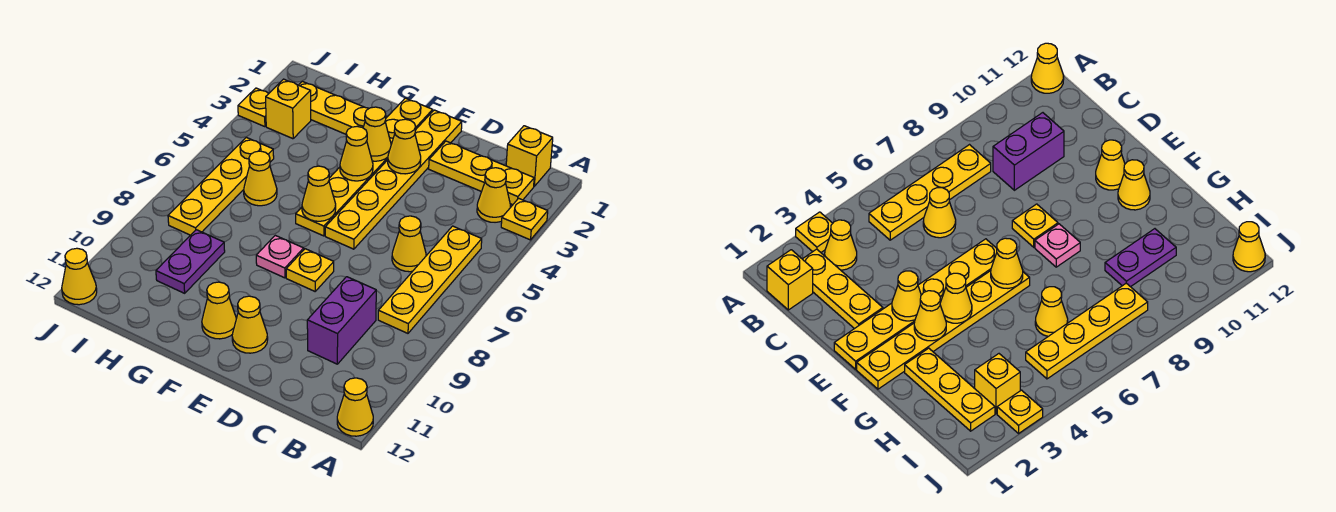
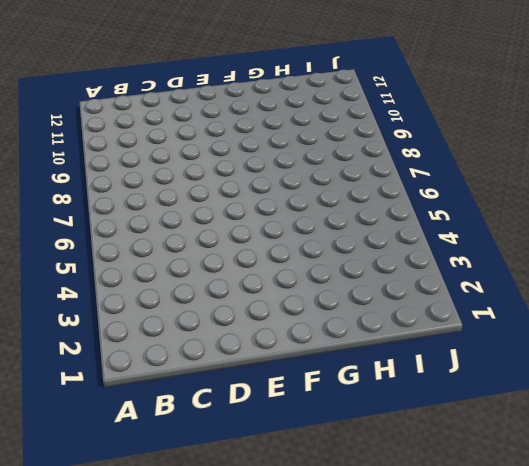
none -> yellow 1x1 plate [501,198,548,240]
none -> yellow 1x1 cone [337,378,373,436]
none -> yellow 1x1 brick [506,126,553,186]

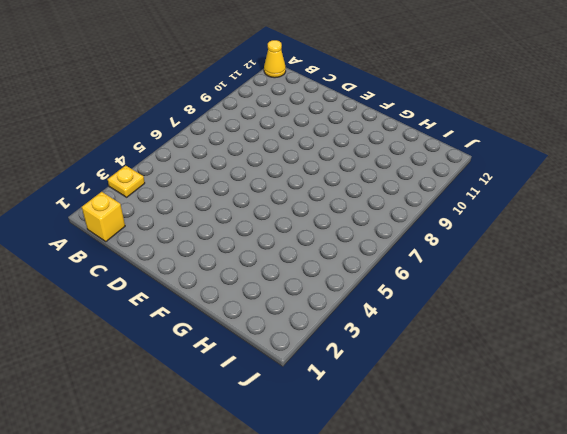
none -> yellow 1x3 plate [429,141,534,205]
none -> yellow 1x1 cone [477,168,511,222]
none -> yellow 1x4 plate [378,226,482,333]

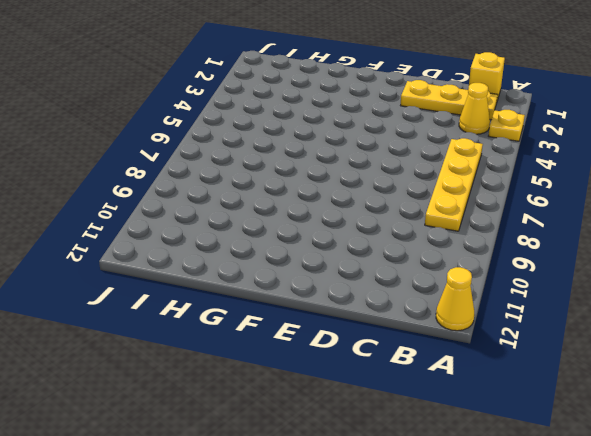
none -> yellow 1x1 cone [392,216,426,272]
none -> purple 1x2 brick [307,277,376,364]
none -> yellow 1x6 plate [325,110,462,249]

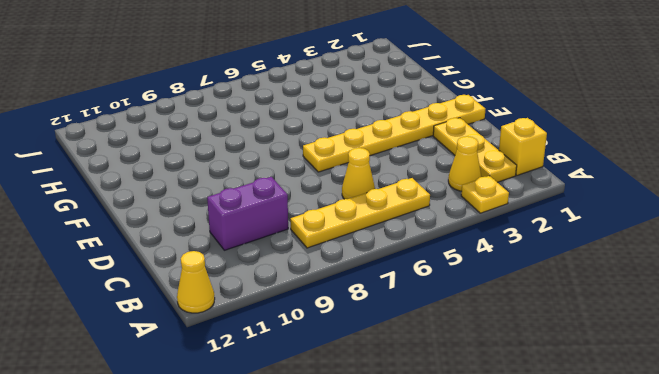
none -> yellow 1x1 plate [286,249,334,291]
none -> yellow 1x1 cone [232,296,268,353]
none -> yellow 1x6 plate [296,98,433,236]

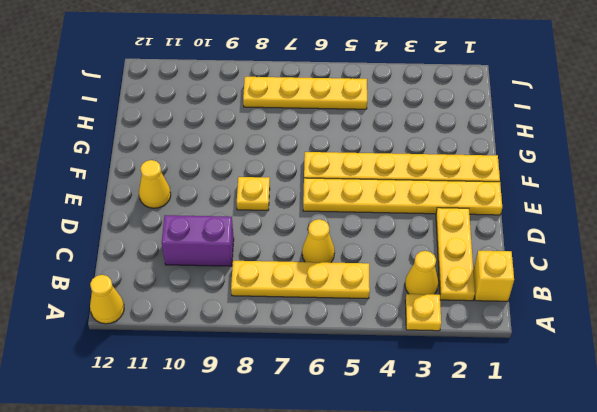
none -> pink 1x1 plate [256,235,304,278]
none -> yellow 1x1 cone [202,282,236,339]
none -> yellow 1x3 plate [299,81,369,134]

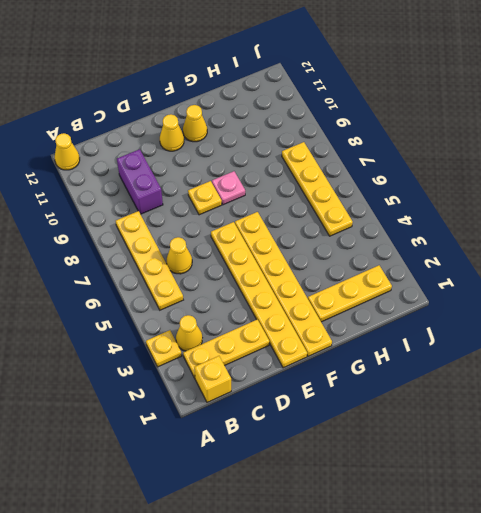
none -> yellow 1x1 cone [244,151,277,206]
none -> purple 1x2 plate [156,230,225,293]
none -> yellow 1x1 brick [266,79,311,139]

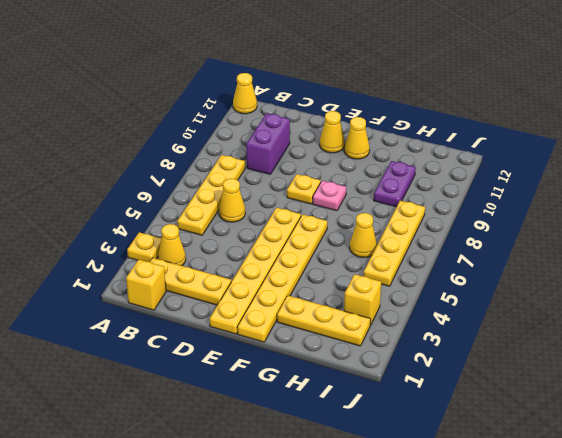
none -> yellow 1x1 plate [238,88,269,127]
none -> yellow 1x1 cone [62,248,97,305]
none -> yellow 1x1 cone [388,119,421,174]

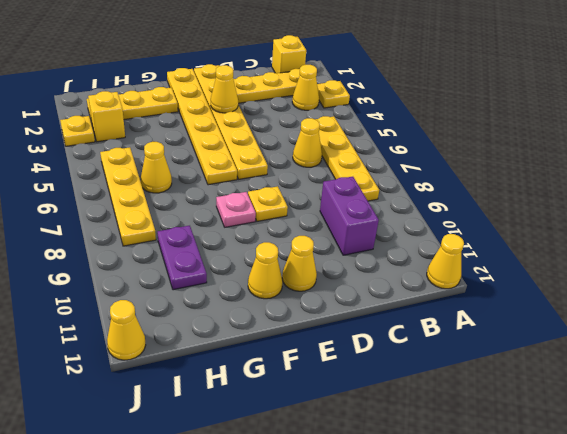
none -> yellow 1x1 cone [363,107,391,161]
none -> yellow 1x1 cone [340,126,373,181]
none -> yellow 1x1 cone [302,166,336,221]

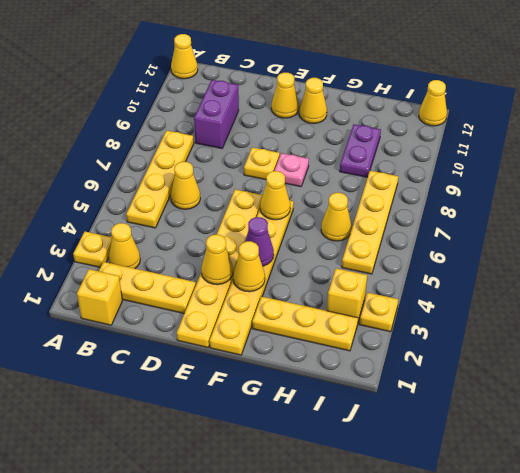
purple 1x1 cone [245,217,274,266] -> yellow 1x1 cone [340,126,373,181]

